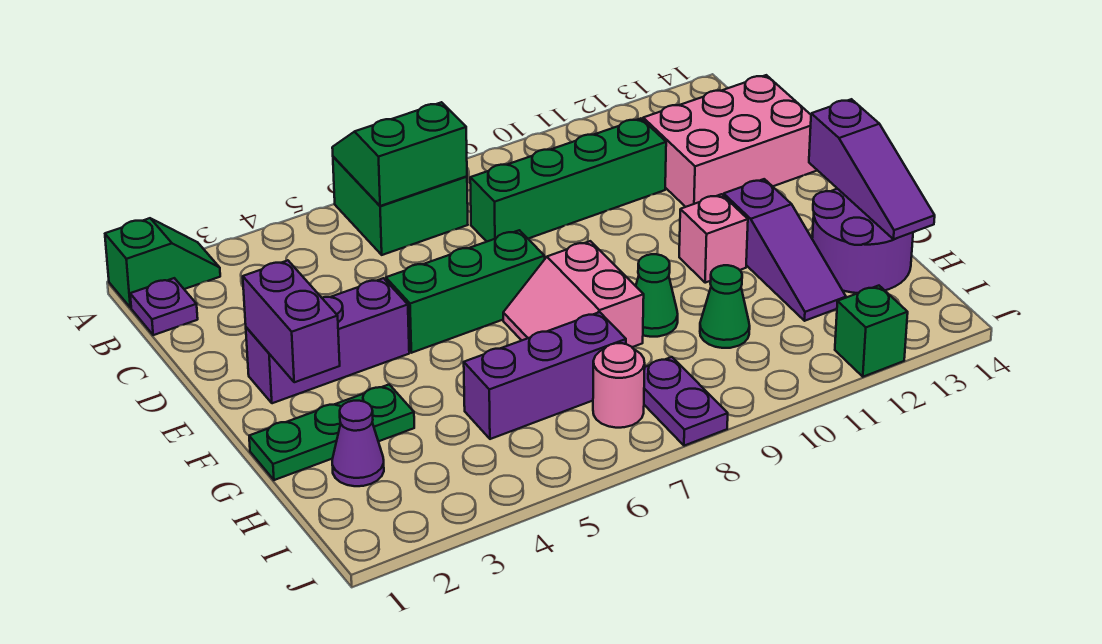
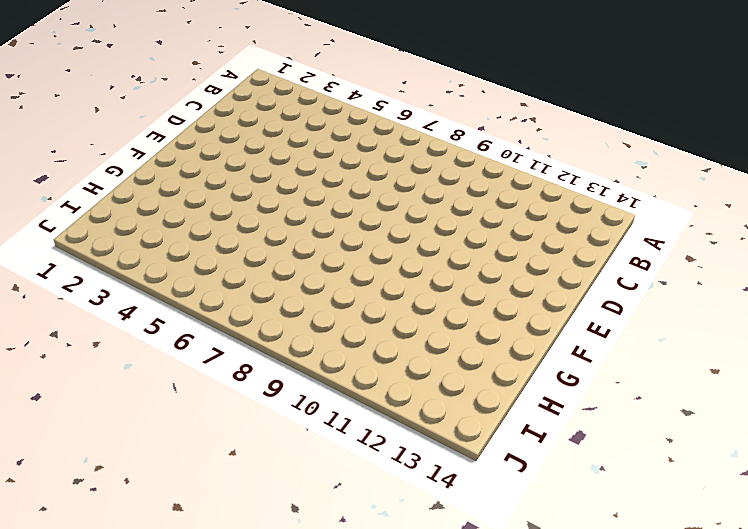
none -> green 1x2 slope [105,218,220,308]
none -> green 2x2 brick [333,157,468,255]
none -> purple 1x1 plate [130,278,198,335]

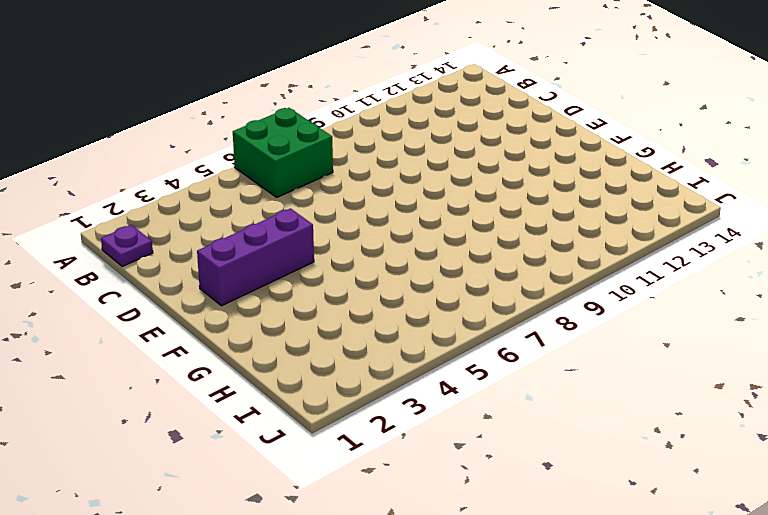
none -> green 1x2 slope [105,218,220,308]
none -> green 1x4 brick [470,118,666,241]
none -> pink 2x3 brick [643,75,817,207]

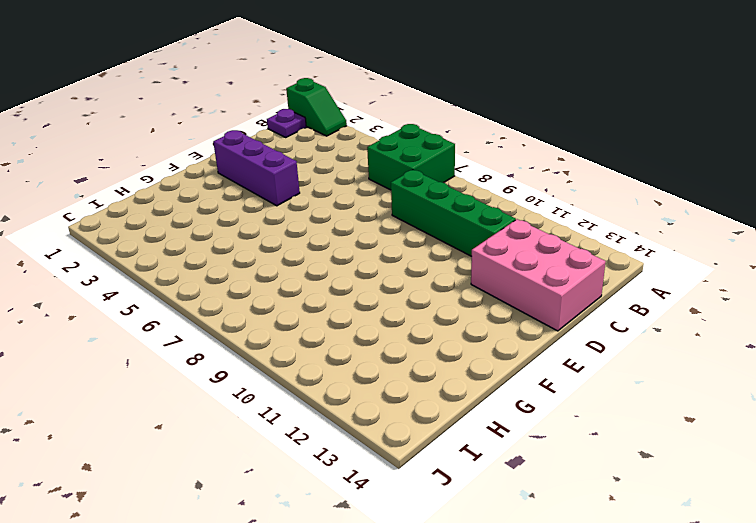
none -> green 1x3 brick [386,230,545,353]
none -> pink 2x2 slope [503,241,644,347]
none -> pink 1x1 brick [679,194,748,283]

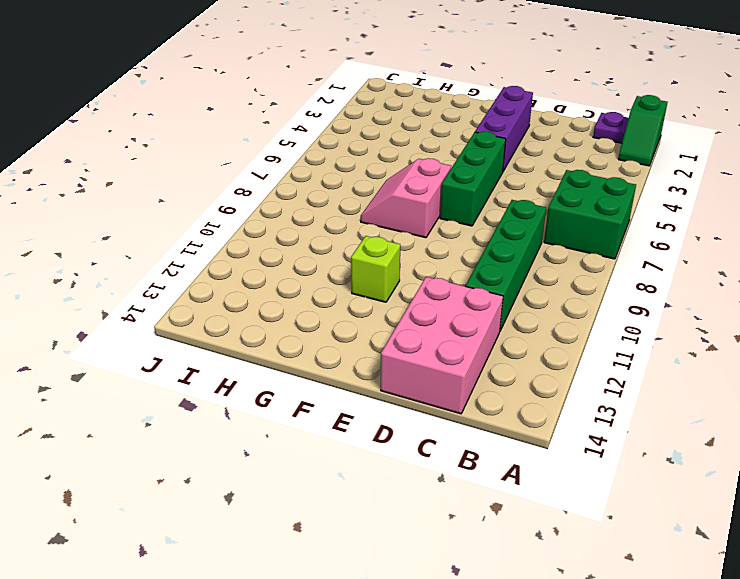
pink 2x2 slope [361,158,451,238] -> pink 2x2 slope turned to [503,241,644,347]
lime 1x1 brick [351,236,400,302] -> pink 1x1 brick [679,194,748,283]
none -> purple 1x3 slope [724,179,846,321]
none -> green 1x3 plate [249,385,414,480]
none -> green 1x1 cone [636,254,678,337]

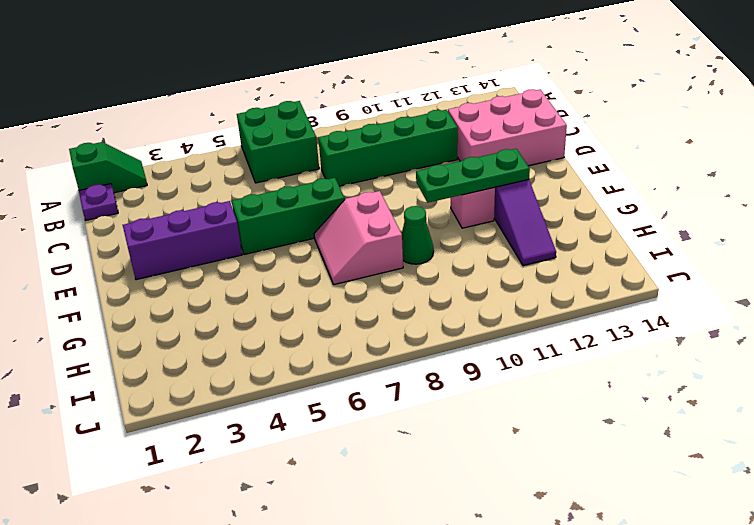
green 1x3 plate [416,149,530,203] -> green 1x3 plate moved to [249,385,414,480]
none -> purple 2x2 round brick [812,189,913,293]
none -> purple 1x1 cone [332,401,384,486]
none -> purple 1x3 brick [464,312,626,439]

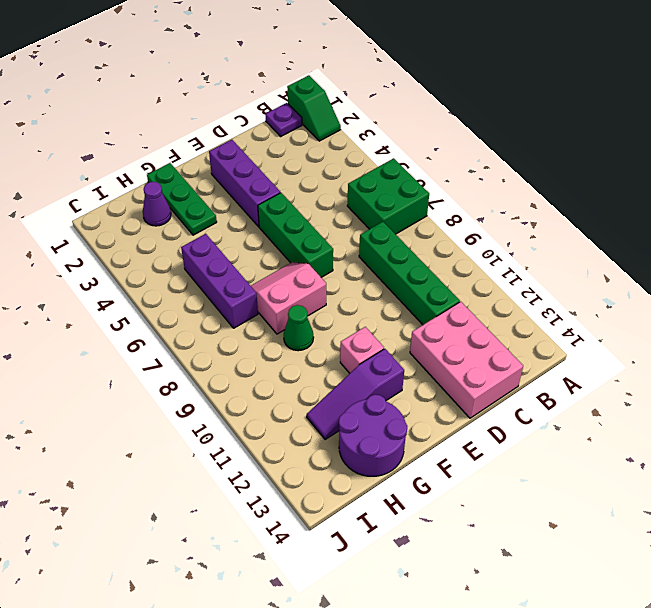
none -> green 1x1 cone [700,265,750,348]
none -> pink 1x1 round brick [593,343,645,428]
none -> purple 1x2 plate [644,357,728,446]

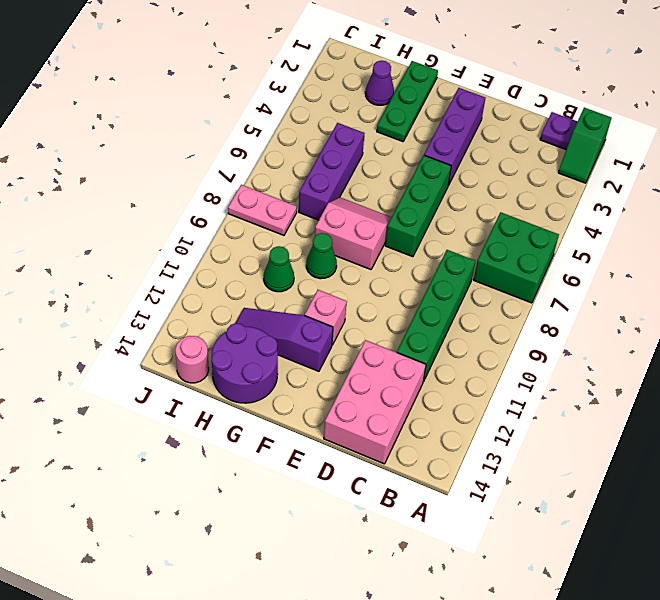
pink 1x2 plate [228,185,297,235] -> purple 1x2 plate [644,357,728,446]
pink 1x1 round brick [175,336,209,383] -> pink 1x1 round brick moved to [593,343,645,428]
none -> green 1x1 brick [835,286,908,377]
none -> green 2x2 slope [332,102,467,206]
none -> purple 1x2 brick [243,260,340,382]

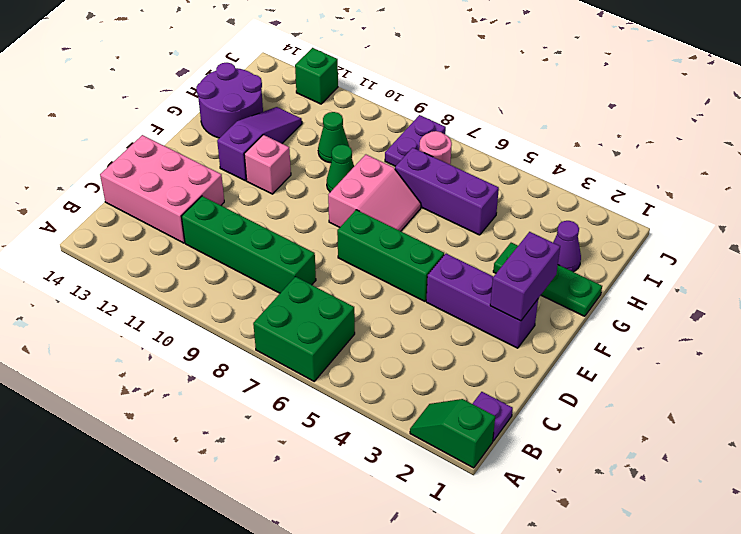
none -> green 2x2 slope [332,102,467,206]
none -> purple 1x3 slope [809,99,935,239]

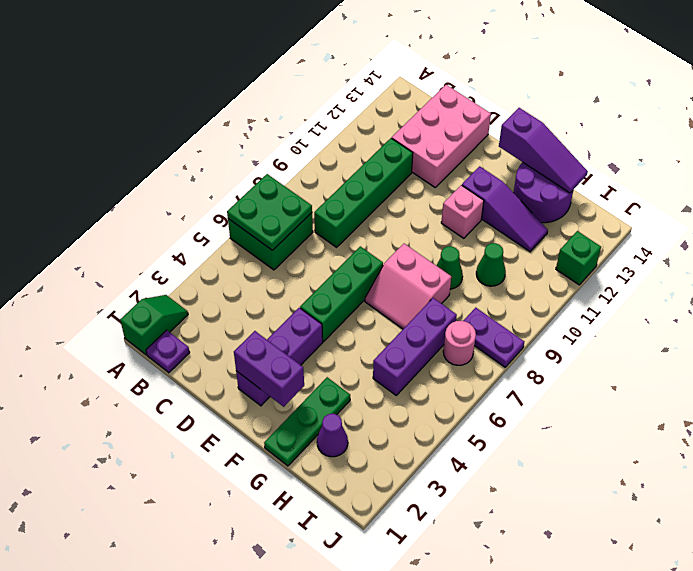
green 2x2 plate [227,174,312,250] -> green 2x2 slope [332,102,467,206]

